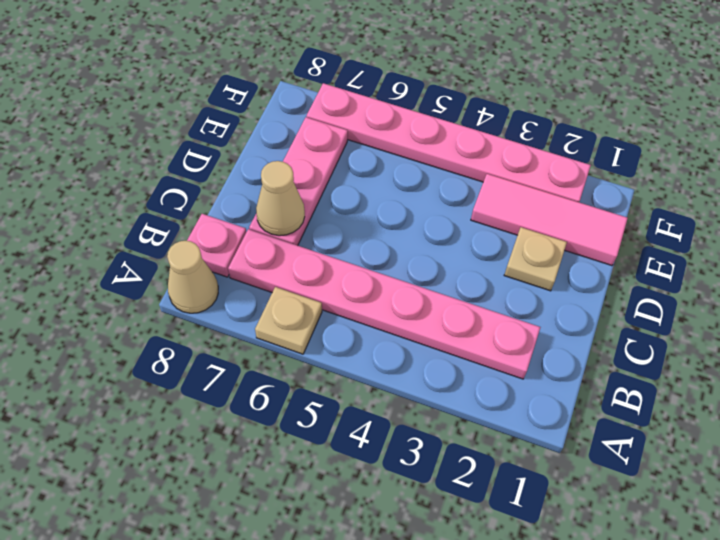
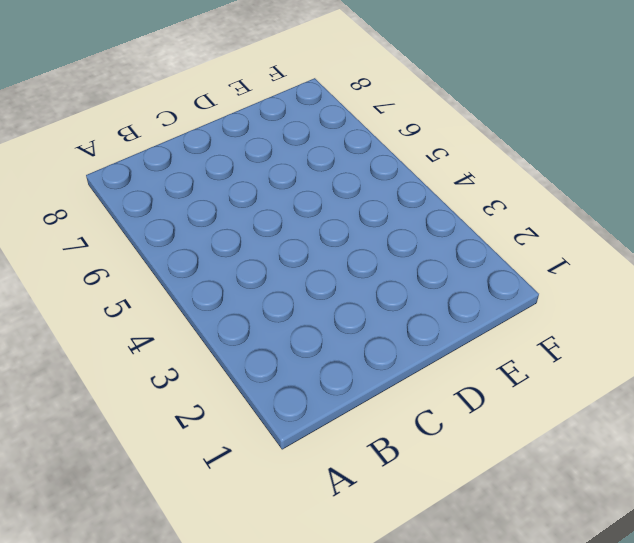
none -> tan 1x1 plate [255,287,322,354]
none -> tan 1x1 cone [167,241,218,313]

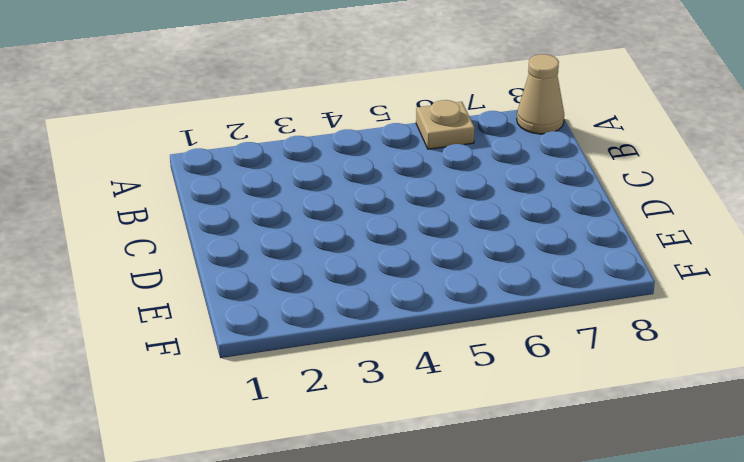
none -> pink 1x6 plate [228,229,541,379]
none -> pink 1x1 plate [187,214,246,277]

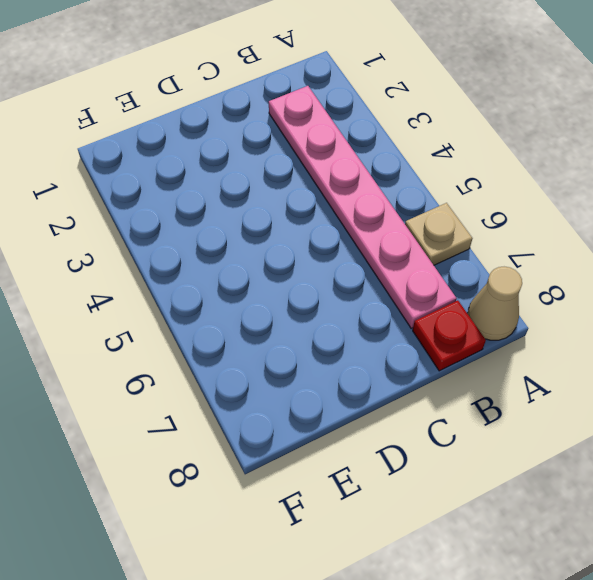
red 1x1 plate [413,300,486,371] -> pink 1x1 plate [187,214,246,277]
none -> pink 1x3 plate [249,117,348,246]
none -> tan 1x1 plate [504,227,567,291]

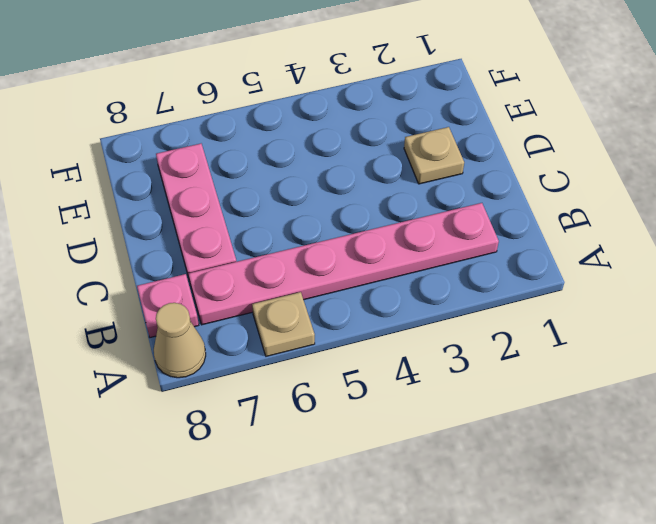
none -> pink 1x3 tile [471,174,628,266]
none -> pink 1x6 plate [307,83,591,202]

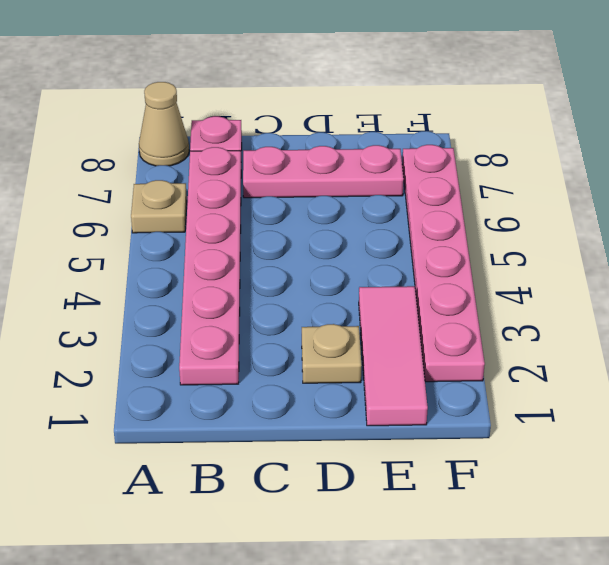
none -> tan 1x1 cone [256,161,305,236]

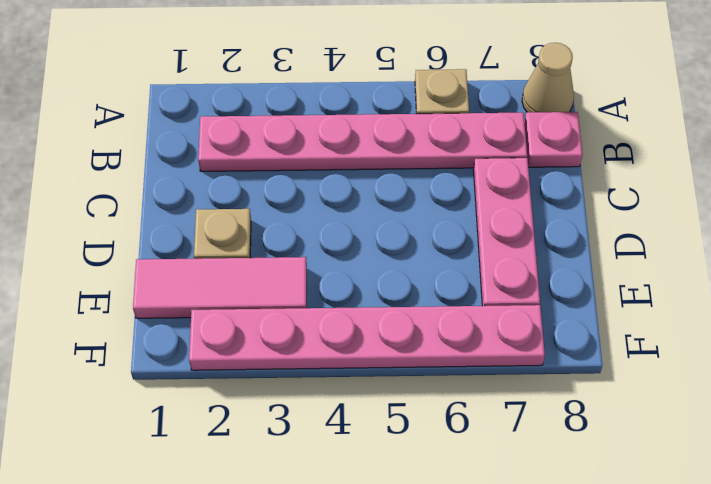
none -> tan 1x1 cone [256,161,305,236]

